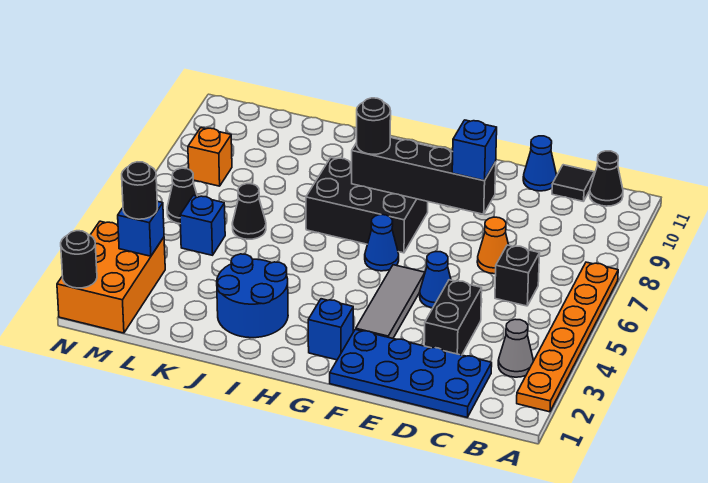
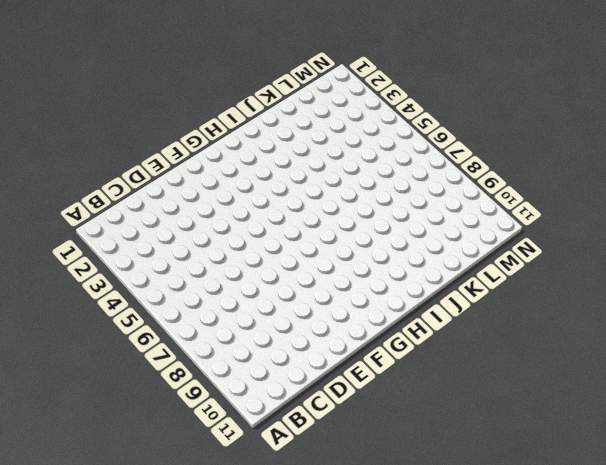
none -> orange 1x6 plate [517,262,618,412]
none -> grey 1x1 cone [498,319,533,377]
none -> black 1x1 cone [590,151,623,206]

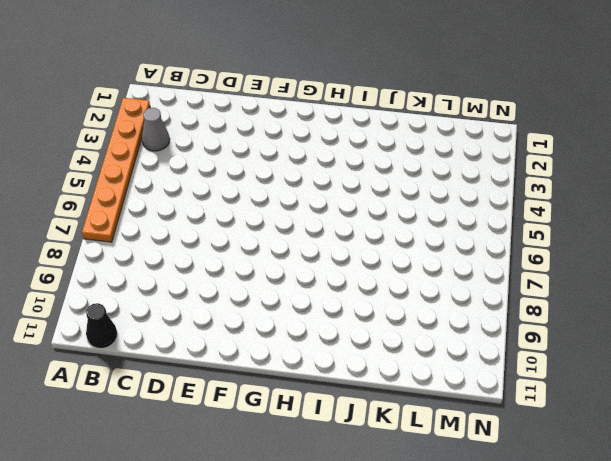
none -> blue 2x4 plate [330,329,492,417]
none -> black 1x1 brick [495,245,540,306]
none -> black 1x1 tile [552,165,594,202]

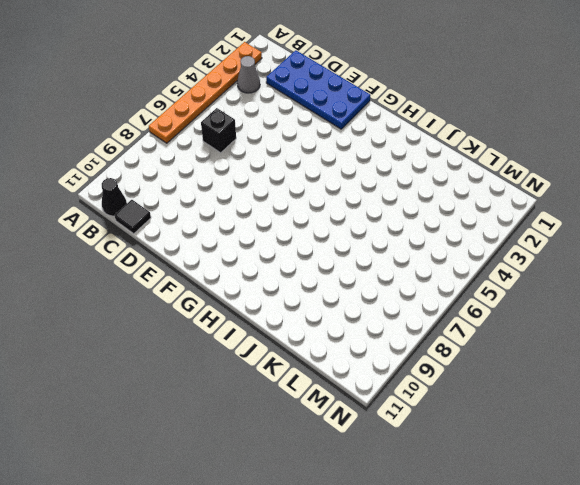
none -> black 1x2 brick [424,280,482,355]
none -> orange 1x1 cone [477,217,508,274]
none -> blue 1x1 cone [523,136,557,191]

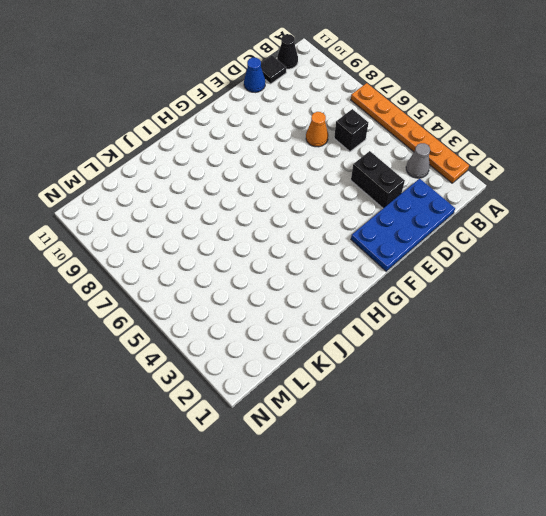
none -> blue 1x1 cone [420,251,451,308]
none -> grey 1x3 tile [356,265,425,338]
none -> blue 1x1 brick [308,299,353,360]

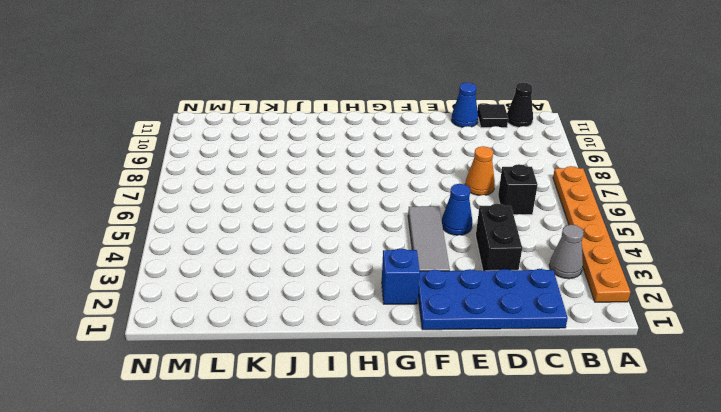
none -> blue 1x1 cone [365,215,399,271]
none -> black 2x3 brick [306,158,428,253]
none -> blue 2x2 round brick [217,254,288,338]

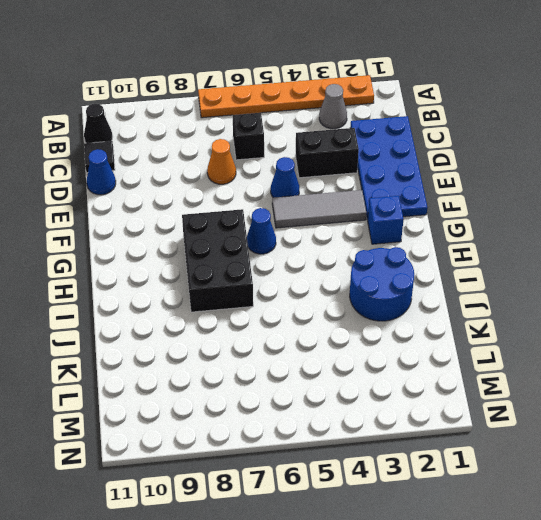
none -> black 1x1 cone [232,184,266,239]
none -> blue 1x1 brick [180,195,225,255]
none -> orange 2x3 brick [57,221,165,333]

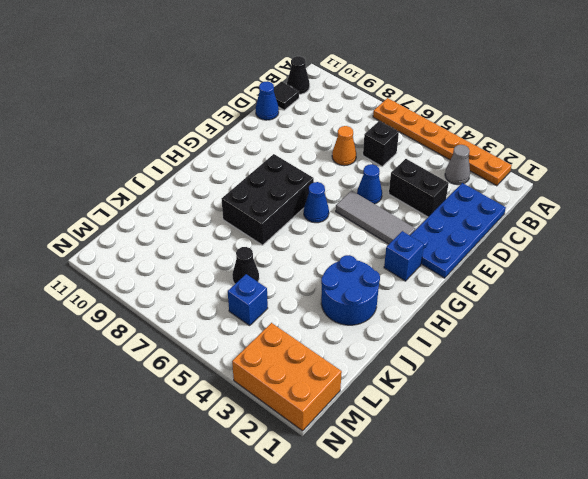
none -> black 1x1 cone [167,168,197,224]
none -> orange 1x1 brick [188,128,232,186]
none -> black 1x4 brick [352,137,496,214]

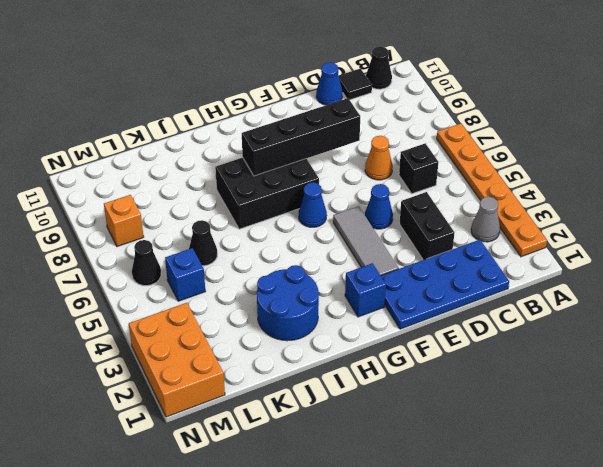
none -> blue 1x1 brick [118,201,164,256]
none -> black 1x1 round brick [61,231,97,288]
none -> blue 1x1 brick [452,120,497,181]

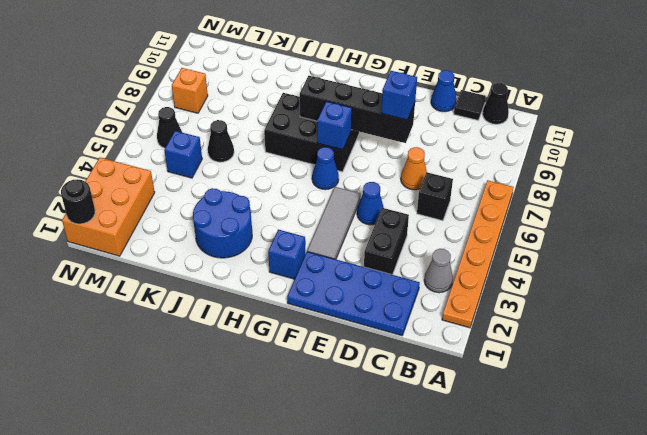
blue 1x1 brick [317,101,352,150] -> blue 1x1 brick moved to [118,201,164,256]
none -> black 1x1 round brick [357,98,391,154]
none -> black 1x1 round brick [122,162,157,219]

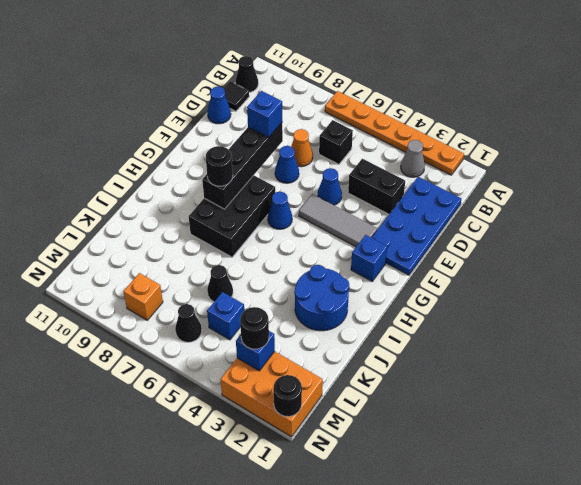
blue 1x1 cone [275,146,299,183] -> none

